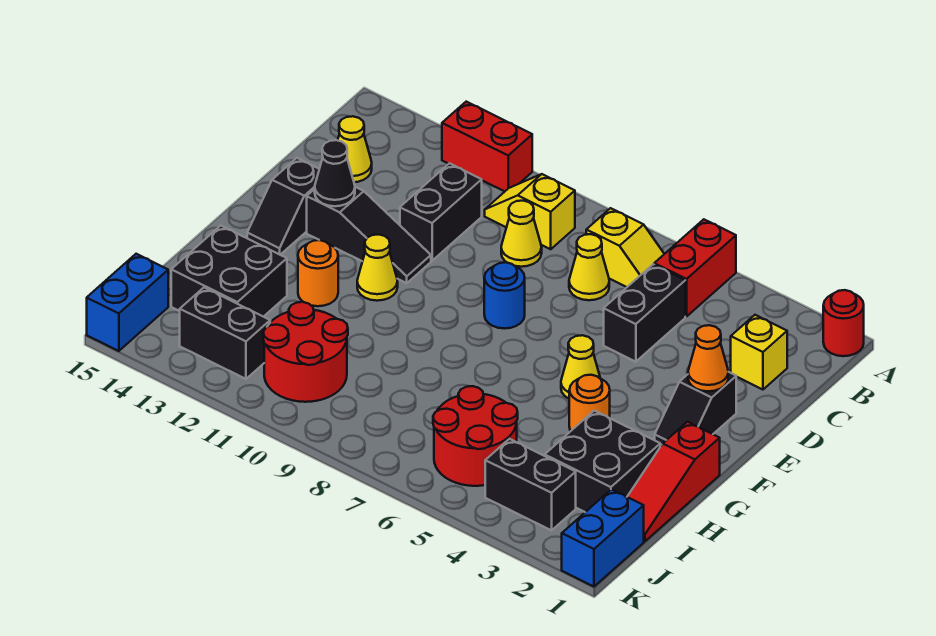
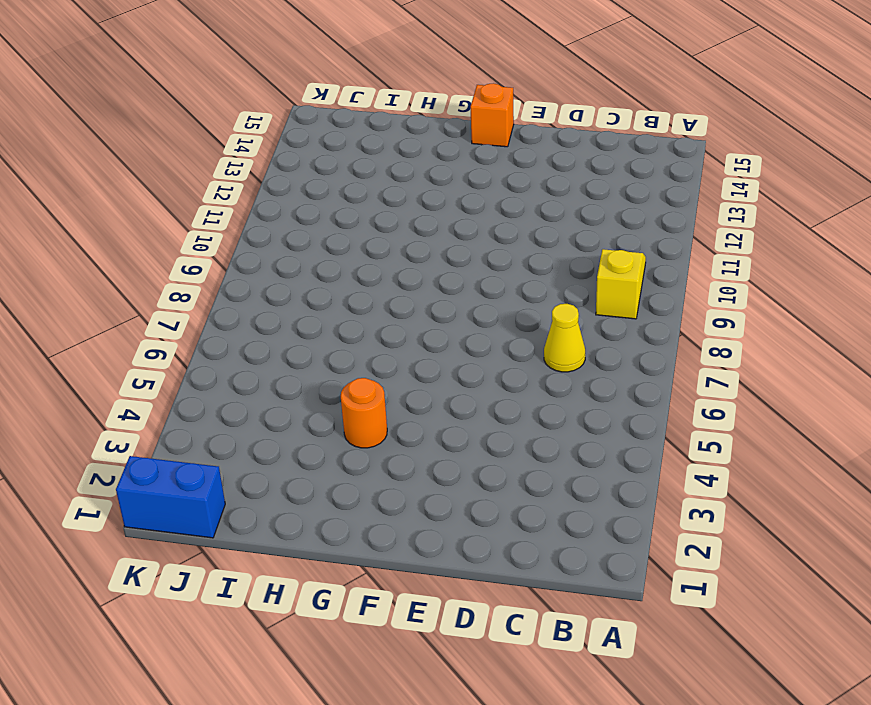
orange 1x1 brick [471,83,514,147] -> none
none -> red 1x1 round brick [823,290,864,356]
none -> red 1x2 brick [654,219,736,317]
none -> red 1x2 brick [442,102,532,191]
none -> yellow 1x2 slope [586,208,664,287]

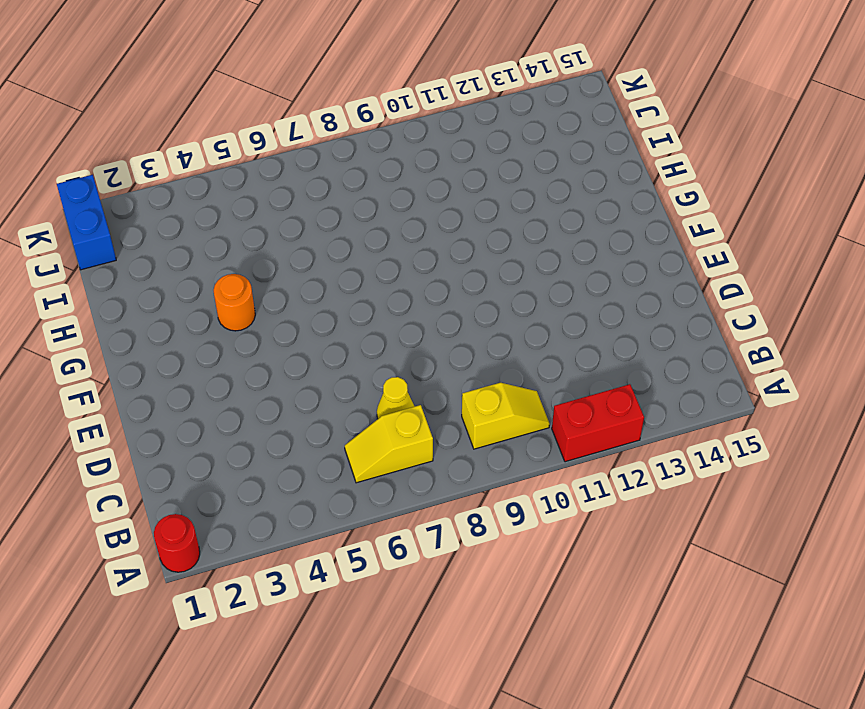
none -> red 1x2 brick [654,219,736,317]
none -> yellow 1x1 brick [731,315,787,390]
none -> black 1x2 brick [604,264,685,362]
none -> yellow 1x1 cone [501,201,542,267]

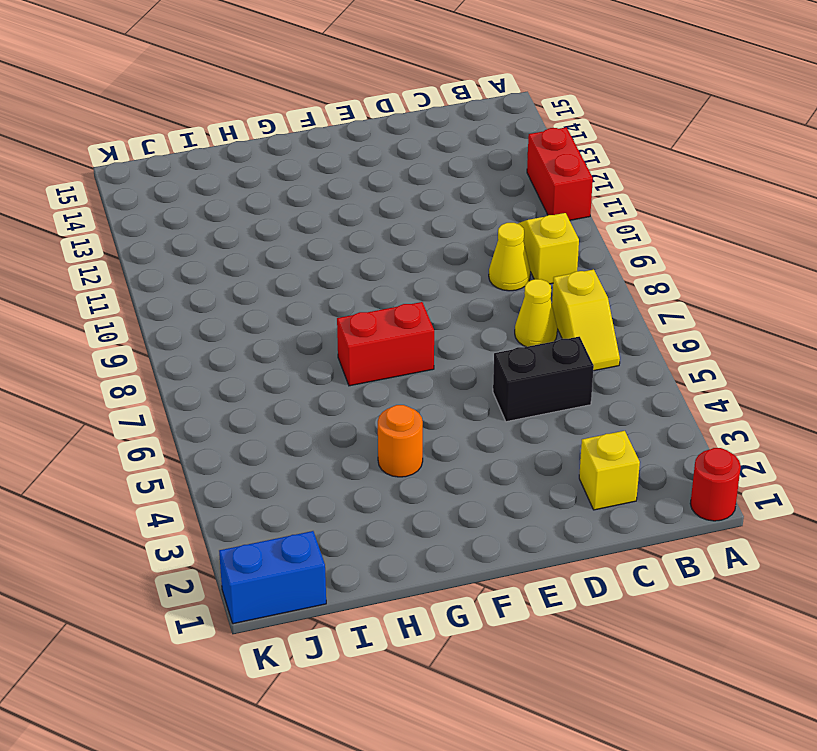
red 1x2 brick [337,302,434,386] -> red 1x2 brick moved to [654,219,736,317]
none -> black 1x2 brick [400,163,482,261]
none -> yellow 1x1 cone [338,116,372,182]
none -> black 1x2 slope [655,372,736,445]
none -> blue 1x1 round brick [484,262,525,329]

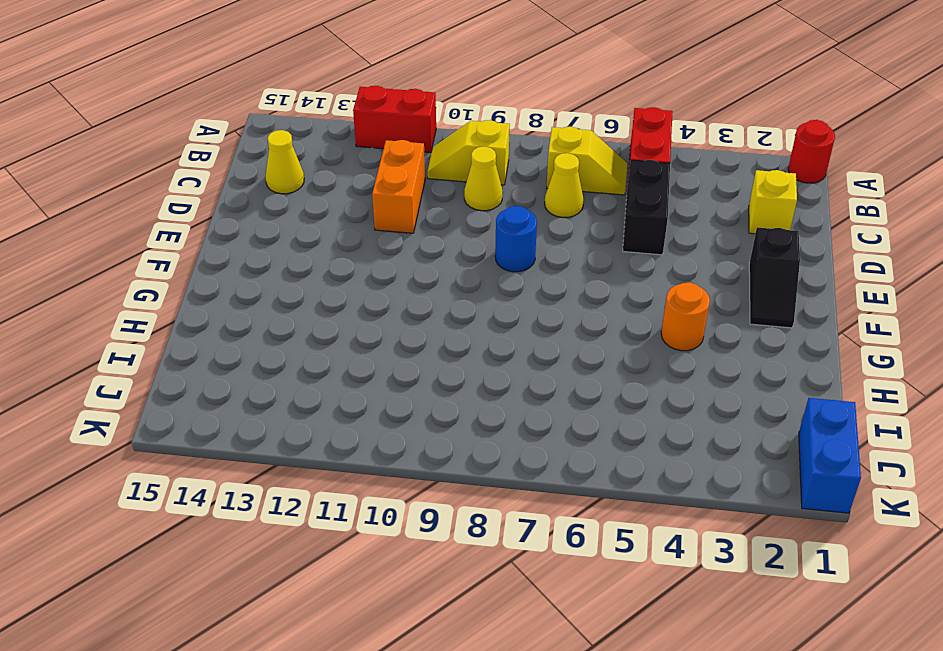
orange 1x2 brick [372,140,425,233] -> black 1x2 brick [400,163,482,261]
none -> black 1x3 slope [307,187,431,283]
none -> black 1x2 slope [247,158,319,255]
none -> yellow 1x1 cone [561,335,600,399]
none -> yellow 1x1 cone [357,234,398,301]

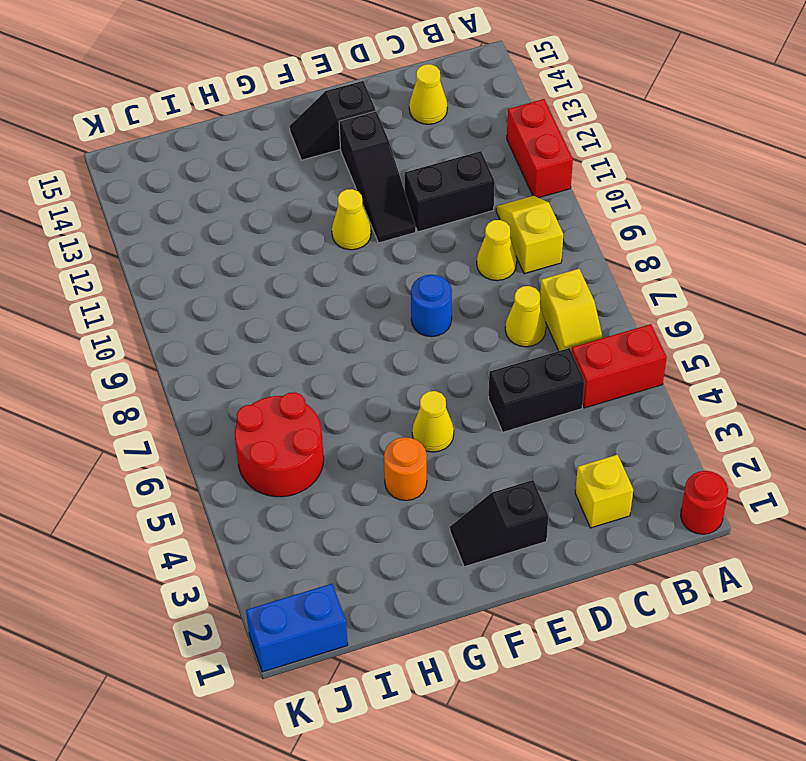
none -> red 1x3 slope [627,422,720,542]
none -> orange 1x1 round brick [298,240,338,306]
none -> black 2x2 brick [545,411,660,512]
none -> black 2x2 brick [171,226,287,317]

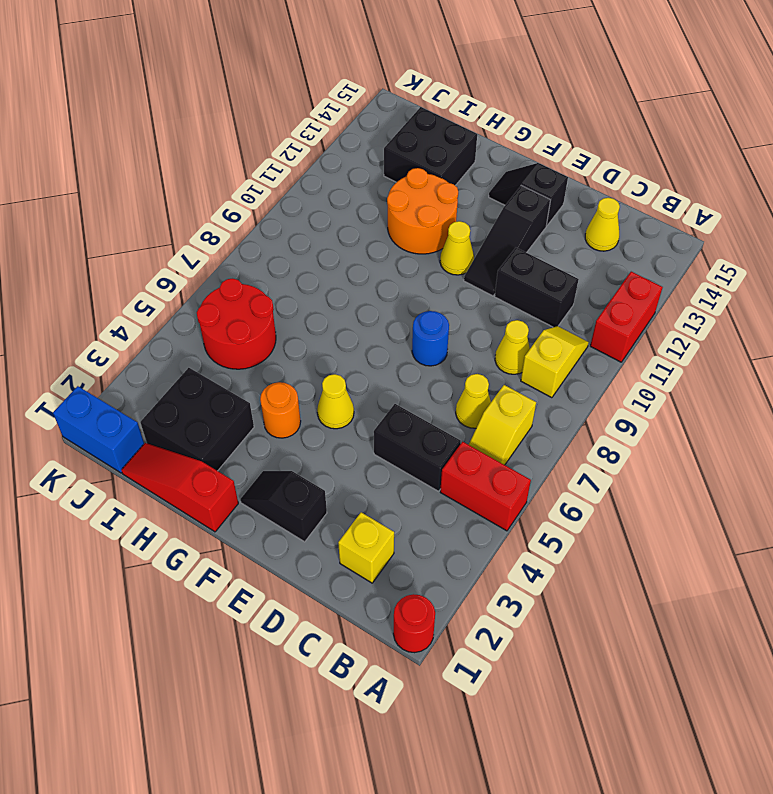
orange 2x2 round brick [387,168,458,254] -> orange 1x1 round brick [298,240,338,306]
none -> red 2x2 round brick [263,302,348,402]
none -> black 1x2 brick [485,439,576,530]
none -> black 1x2 brick [180,288,270,379]
none -> blue 1x2 brick [87,254,168,351]

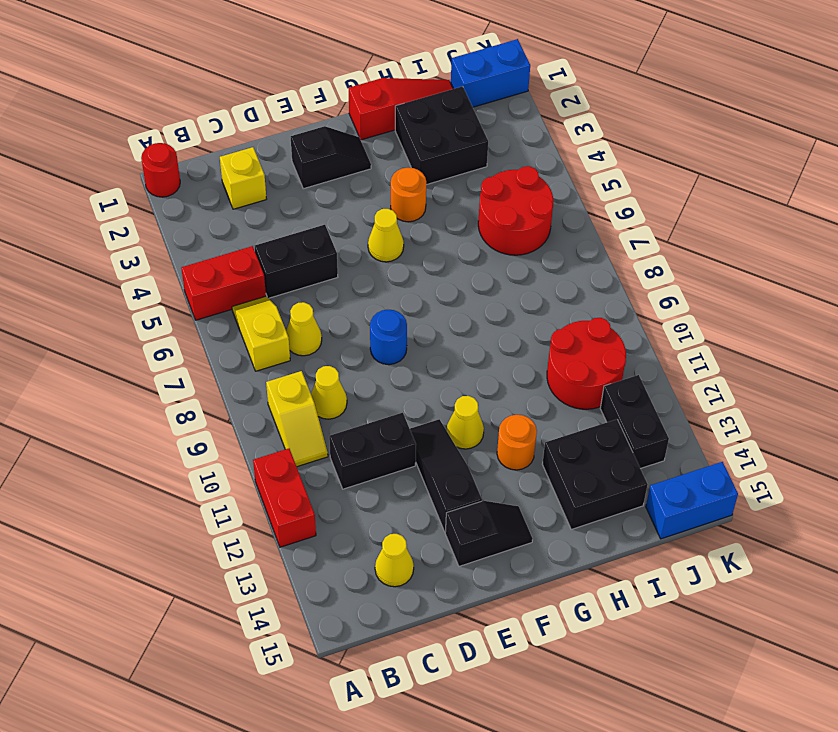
none -> black 1x2 brick [485,439,576,530]
none -> orange 1x1 cone [688,325,728,391]
none -> black 1x1 cone [315,140,355,206]

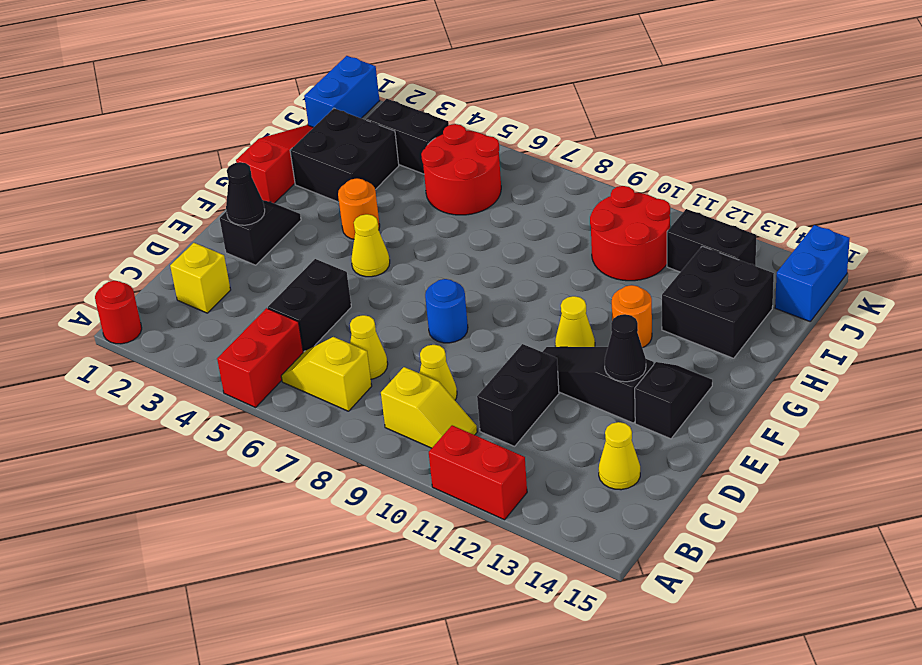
black 1x1 cone [226,162,265,225] -> orange 1x1 cone [688,325,728,391]

